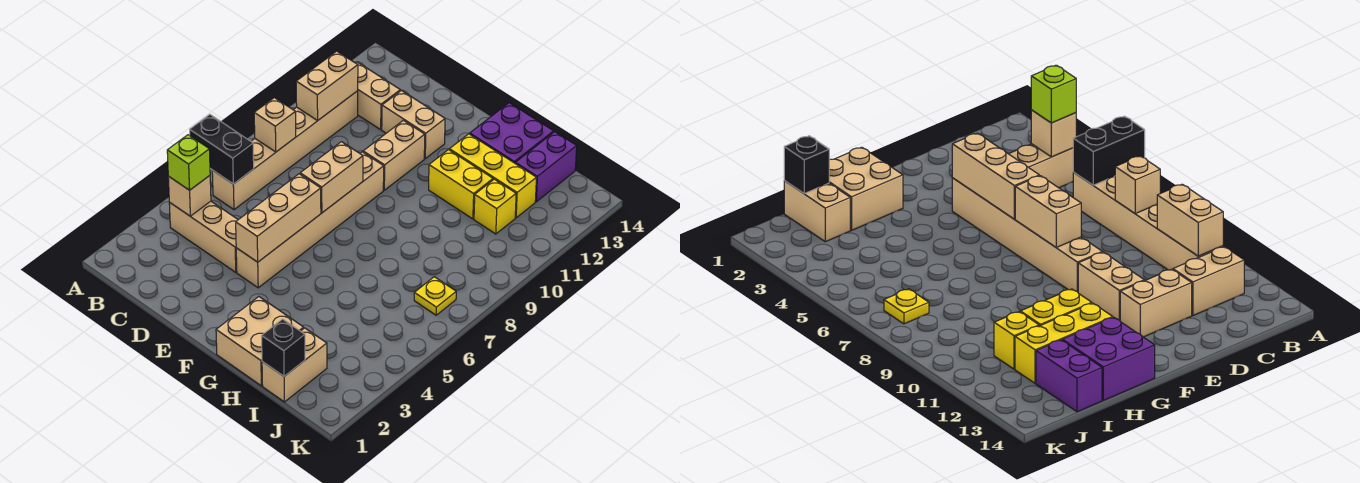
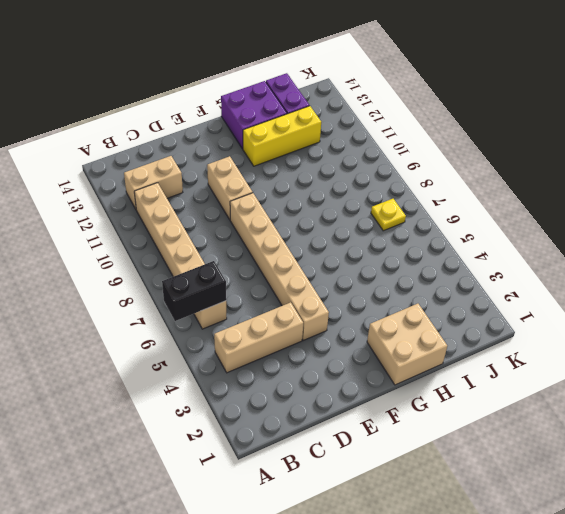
none -> tan 1x2 brick [382,91,445,158]
none -> yellow 1x2 brick [429,150,493,219]
none -> tan 1x2 brick [262,328,327,402]

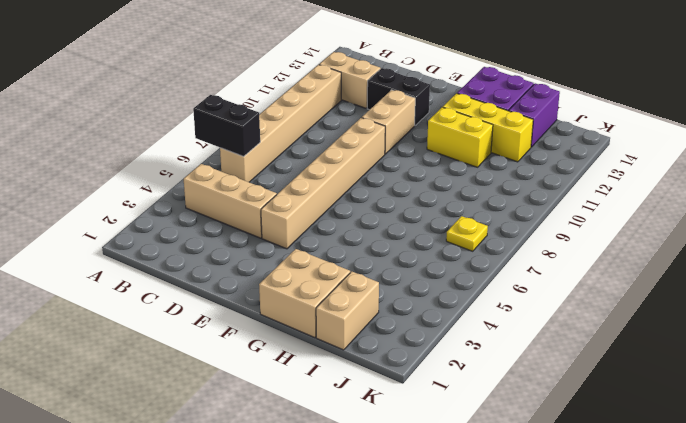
black 1x2 brick [367,68,430,125] -> tan 1x2 brick [382,91,445,158]
none -> yellow 1x1 brick [474,179,516,234]
none -> tan 1x1 brick [168,176,211,216]
none -> tan 1x1 brick [254,98,296,152]

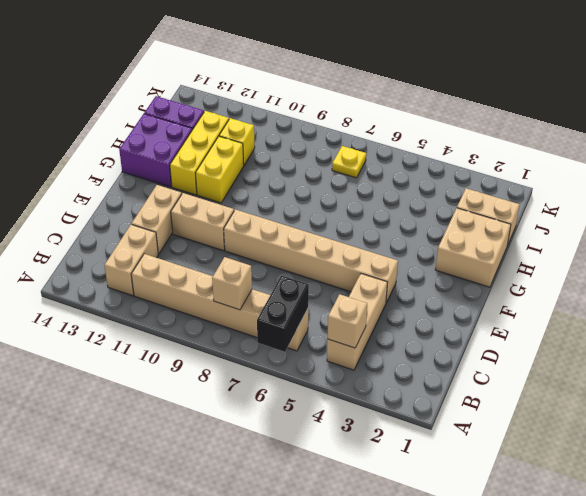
none -> tan 1x2 brick [296,51,358,121]
none -> tan 1x3 brick [236,174,321,262]
none -> tan 1x2 brick [300,142,363,213]

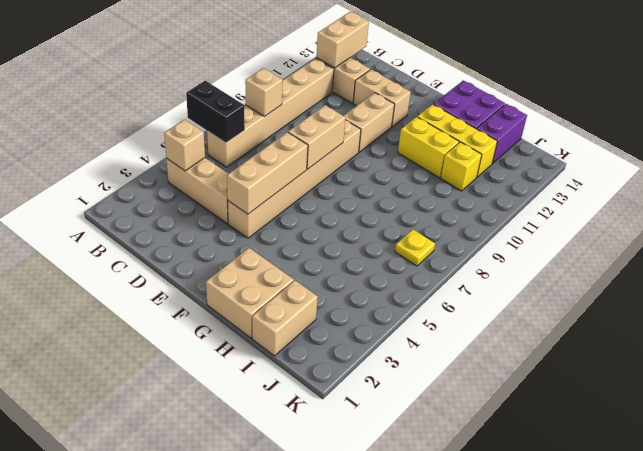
tan 1x2 brick [316,12,369,68] -> tan 1x2 brick moved to [296,51,358,121]
none -> black 1x1 brick [262,319,305,376]
none -> lime 1x1 brick [167,135,210,190]

